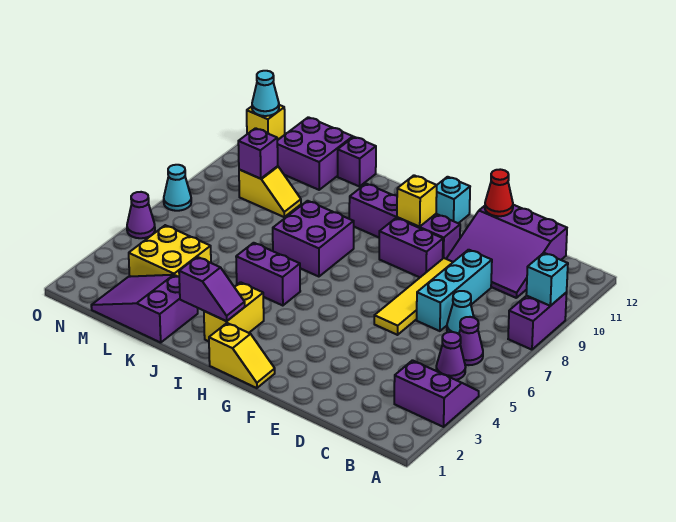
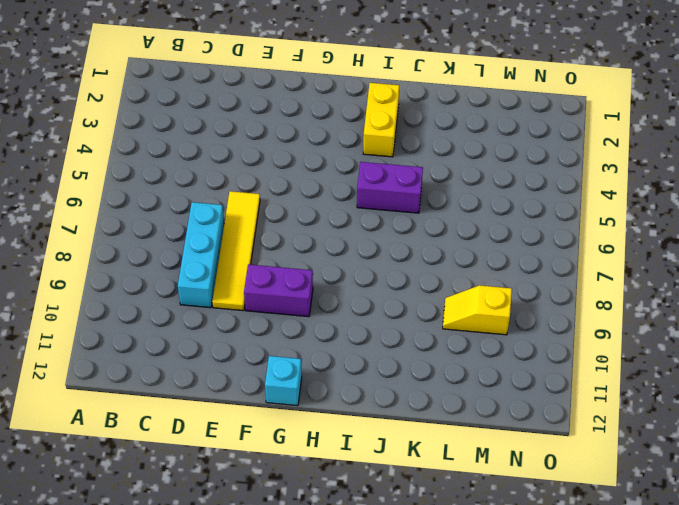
none -> purple 2x2 slope [394,360,479,427]
none -> purple 1x2 brick [508,293,567,350]
none -> purple 1x1 cone [436,332,466,380]

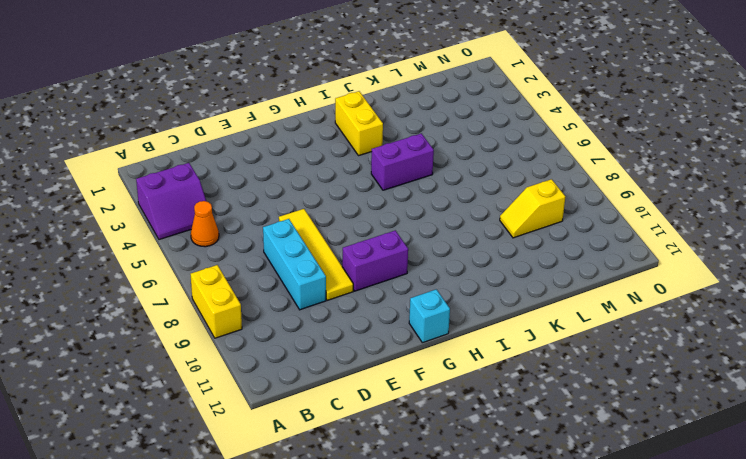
yellow 1x2 brick [190,265,242,338] -> purple 1x2 brick [508,293,567,350]
orange 1x1 cone [191,201,219,247] -> purple 1x1 cone [436,332,466,380]
none -> purple 1x1 cone [459,317,483,365]
none -> cyan 1x1 cone [447,291,474,334]
none -> purple 3x3 slope [446,205,567,298]

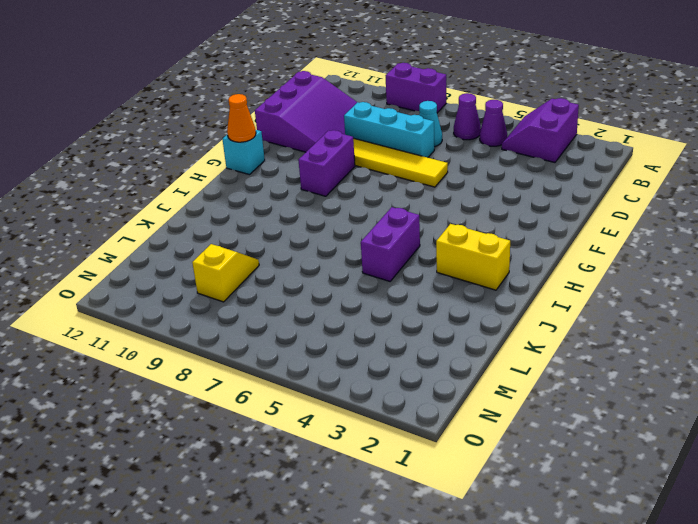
orange 1x1 cone [227,94,256,142] -> none
none -> purple 1x4 brick [349,184,460,259]
none -> yellow 1x2 slope [209,323,275,388]
none -> purple 2x2 brick [273,201,354,277]

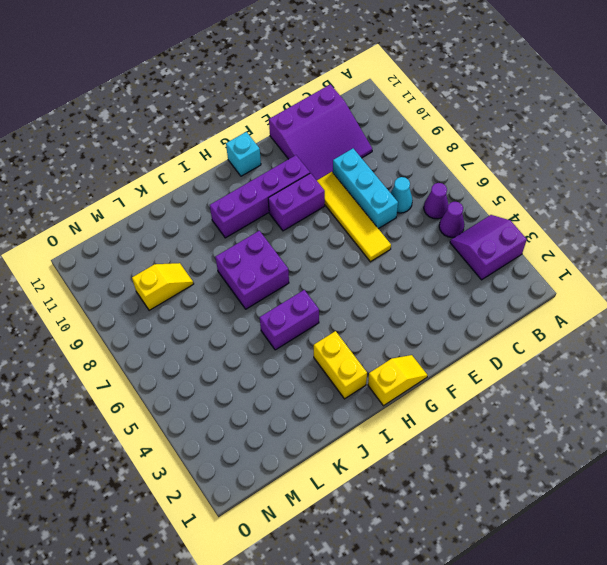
none -> purple 1x2 brick [508,293,567,350]
none -> purple 2x3 slope [91,275,198,343]
none -> purple 1x1 brick [338,137,376,187]

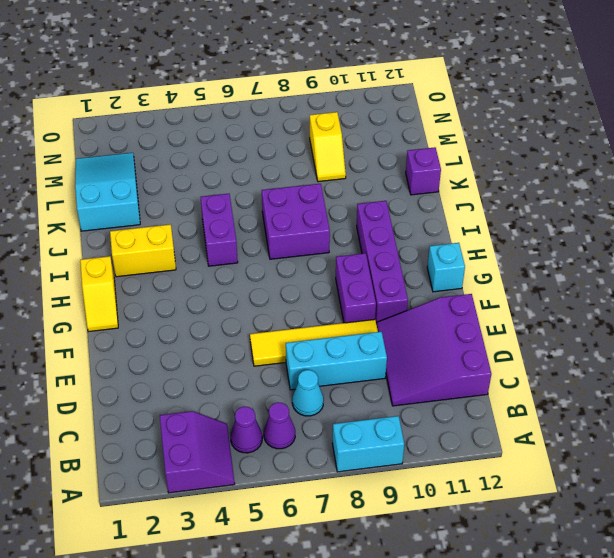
cyan 1x2 brick [332,416,404,472] -> purple 1x2 brick [508,293,567,350]
cyan 2x3 slope [75,153,140,231] -> purple 2x3 slope [91,275,198,343]
none -> yellow 2x2 brick [129,225,211,277]
none -> purple 2x2 brick [277,117,353,190]
none -> purple 1x1 cone [127,192,155,238]

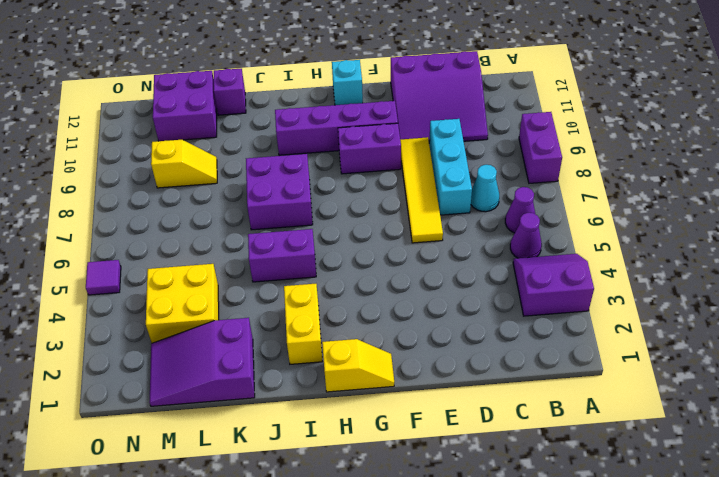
purple 1x1 tile [86,260,121,295] -> purple 1x1 cone [127,192,155,238]
none -> cyan 1x1 cone [164,165,191,211]
none -> yellow 1x1 brick [247,105,285,140]
none -> cyan 1x1 brick [526,253,568,306]

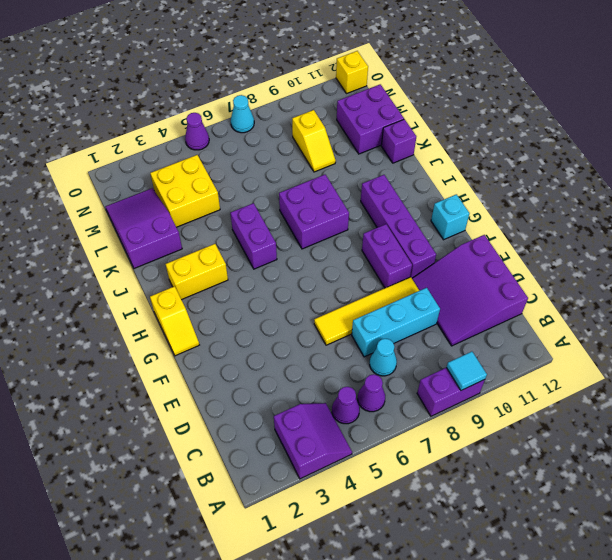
cyan 1x1 tile [446,352,487,390] -> cyan 1x1 brick [526,253,568,306]
none -> red 1x1 cone [485,169,513,216]
none -> yellow 1x1 brick [397,175,437,227]
none -> purple 1x2 slope [179,257,245,321]

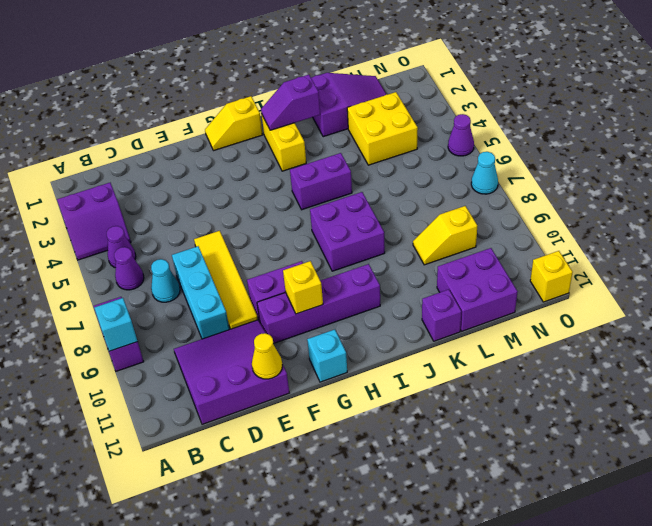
yellow 1x1 cone [252,333,282,379] -> red 1x1 cone [485,169,513,216]
none -> purple 1x1 brick [238,128,278,179]
none -> cyan 1x1 cone [252,71,279,116]

